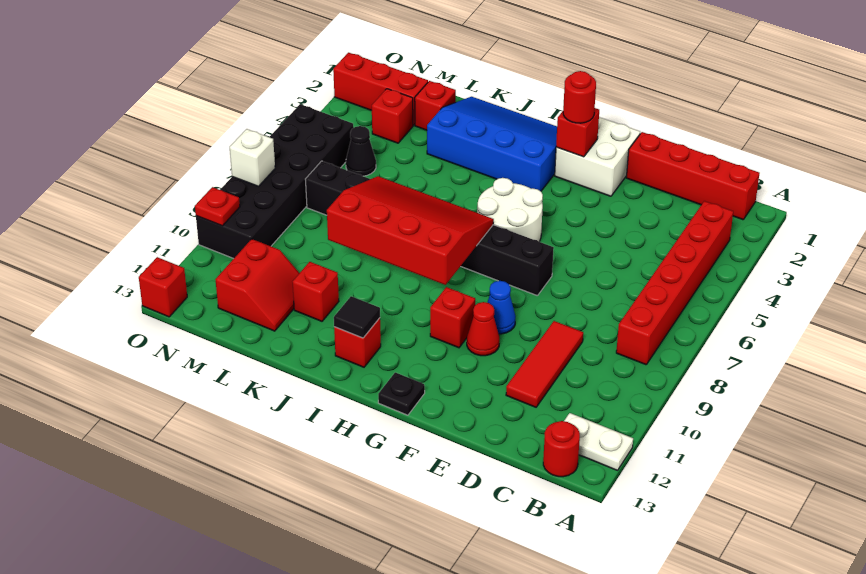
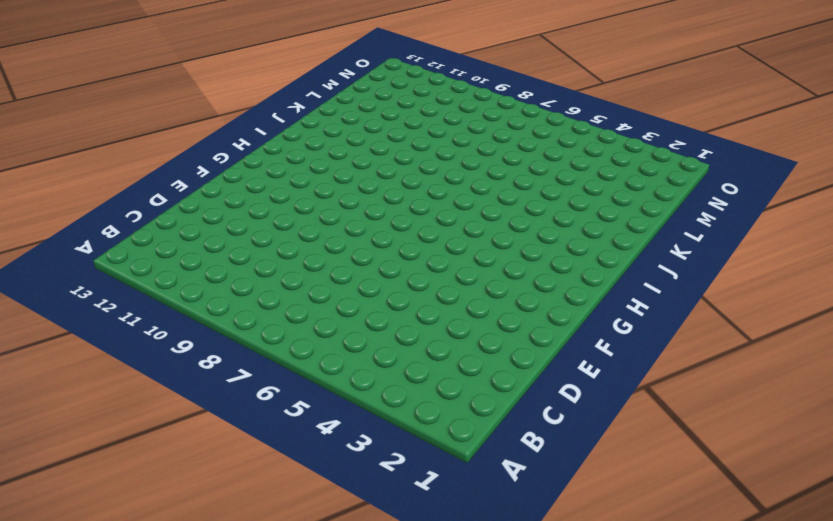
none -> white 1x2 plate [564,413,633,470]
none -> red 1x4 brick [626,132,760,220]
none -> red 1x6 brick [616,201,733,365]

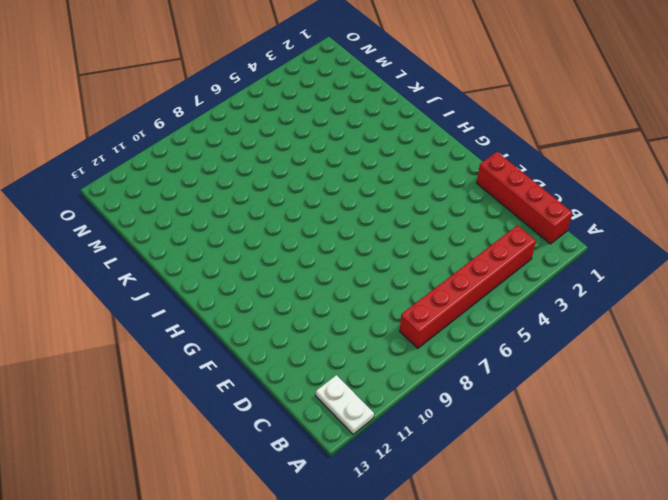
none -> red 1x1 round brick [543,421,580,477]
none -> red 1x3 tile [506,321,583,407]
none -> white 2x2 brick [555,117,640,196]

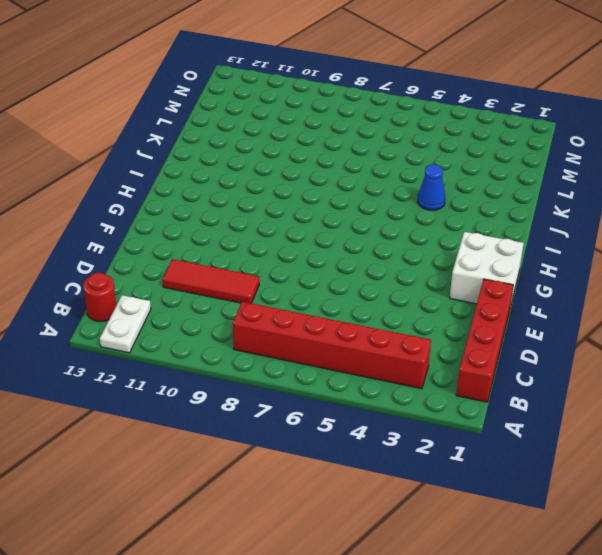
blue 1x1 cone [418,164,445,210] -> blue 1x1 cone moved to [487,281,516,334]
none -> black 1x8 brick [305,161,554,296]
none -> red 1x1 cone [467,302,499,356]
none -> white 2x2 round brick [477,178,543,242]

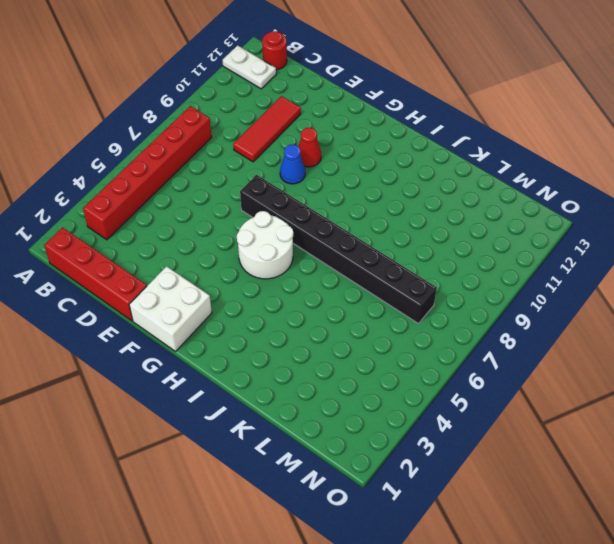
none -> red 1x1 brick [430,287,475,348]
none -> black 1x1 plate [378,372,425,415]
none -> blue 3x4 slope [427,97,557,191]

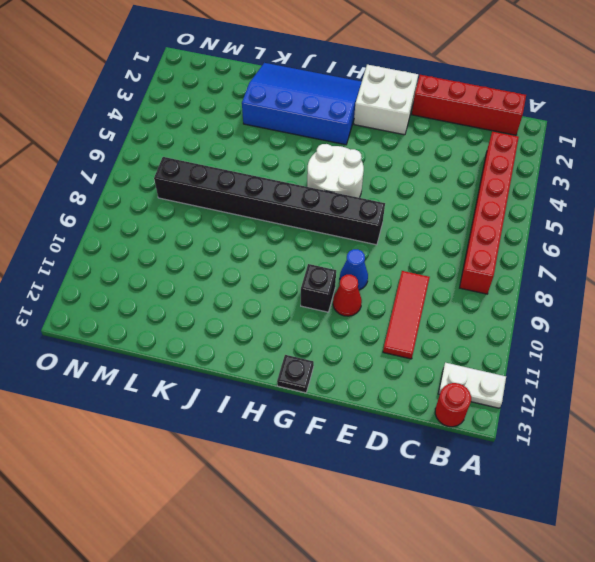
black 1x1 brick [301,264,336,312] -> red 1x1 brick [430,287,475,348]
none -> red 1x1 brick [334,318,381,367]
none -> red 1x1 brick [293,262,339,321]
none -> red 1x1 brick [415,81,456,130]

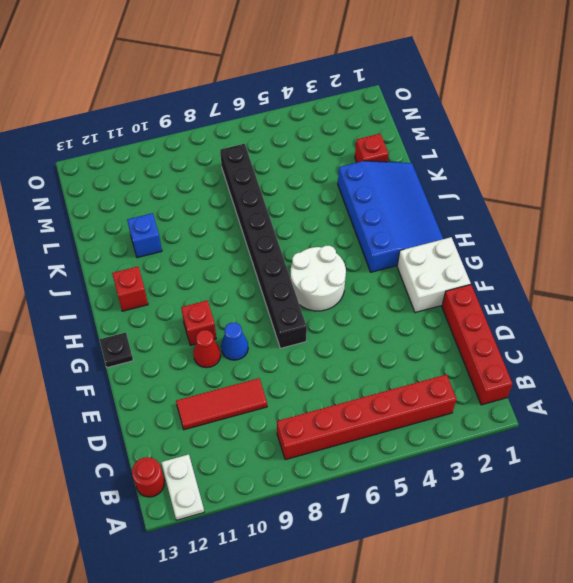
blue 1x1 brick [127,213,162,258] -> red 1x1 brick [293,262,339,321]
none -> red 2x2 slope [215,239,299,331]
none -> red 1x3 brick [333,53,428,125]
none -> red 1x1 brick [372,89,413,143]

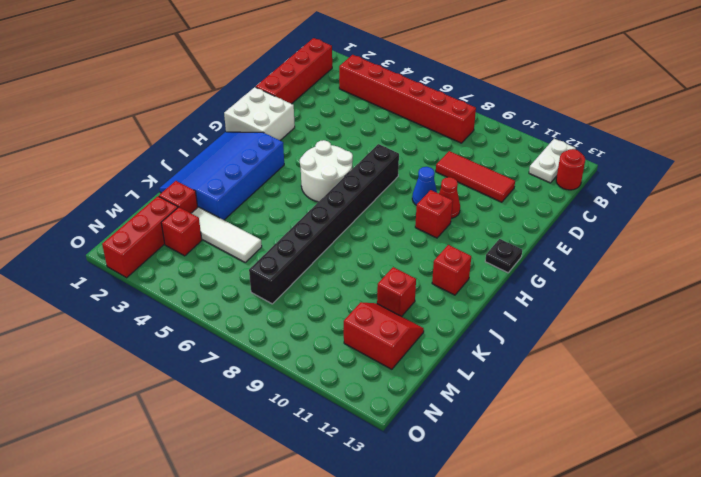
white 1x3 tile [191,207,262,262] -> none
none -> black 1x1 cone [346,126,376,176]
none -> black 2x6 brick [196,104,354,259]
none -> red 1x1 brick [139,257,187,317]

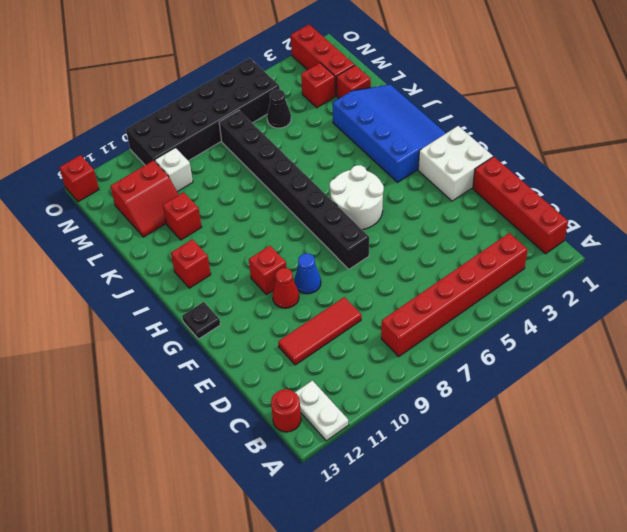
white 1x1 brick [155,148,193,192] -> white 1x1 brick moved to [230,129,275,186]
none -> red 1x1 brick [556,108,599,157]
none -> red 3x4 slope [327,176,494,285]
none -> black 1x1 tile [334,296,380,338]

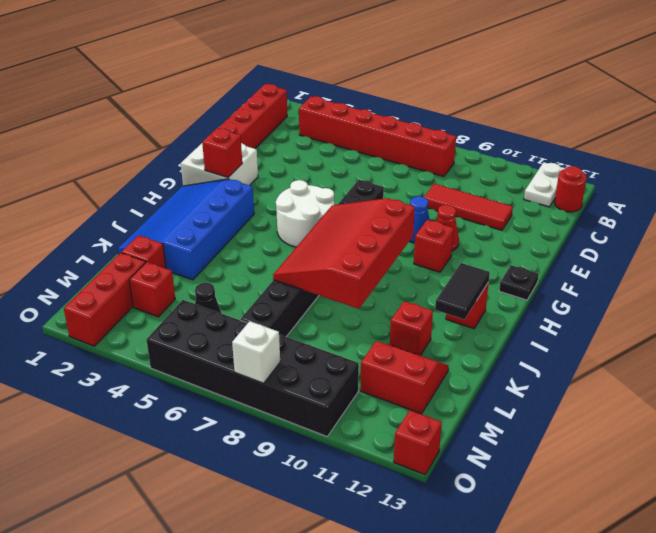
black 1x2 tile [435,263,490,320] -> black 1x1 tile [334,296,380,338]
none -> red 1x1 plate [195,187,240,226]
none -> red 1x1 round brick [563,71,596,123]

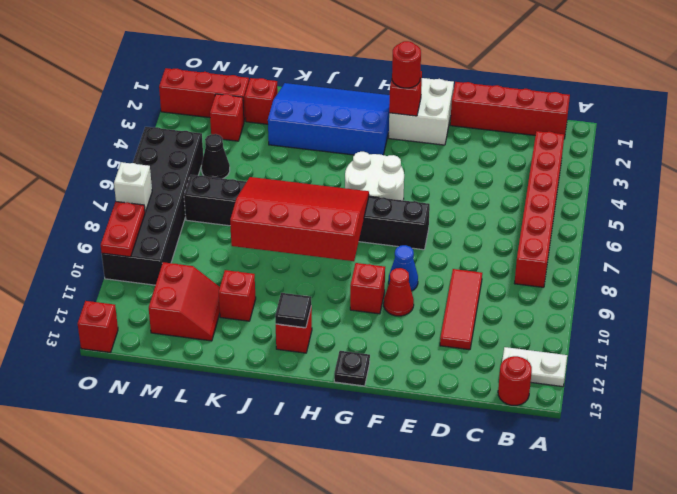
red 1x2 plate [101,202,145,257] -> red 1x1 plate [195,187,240,226]

